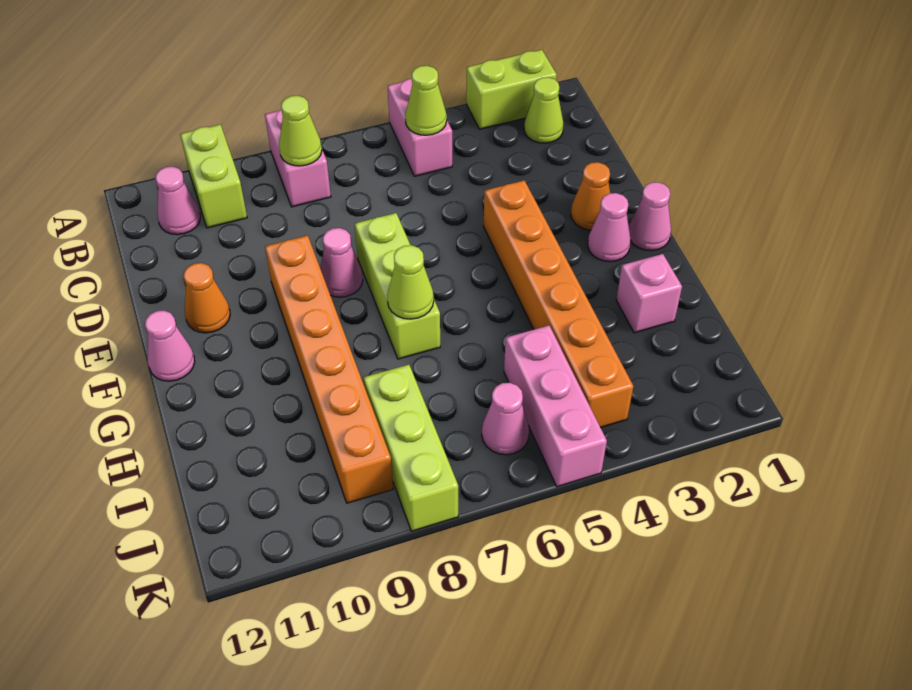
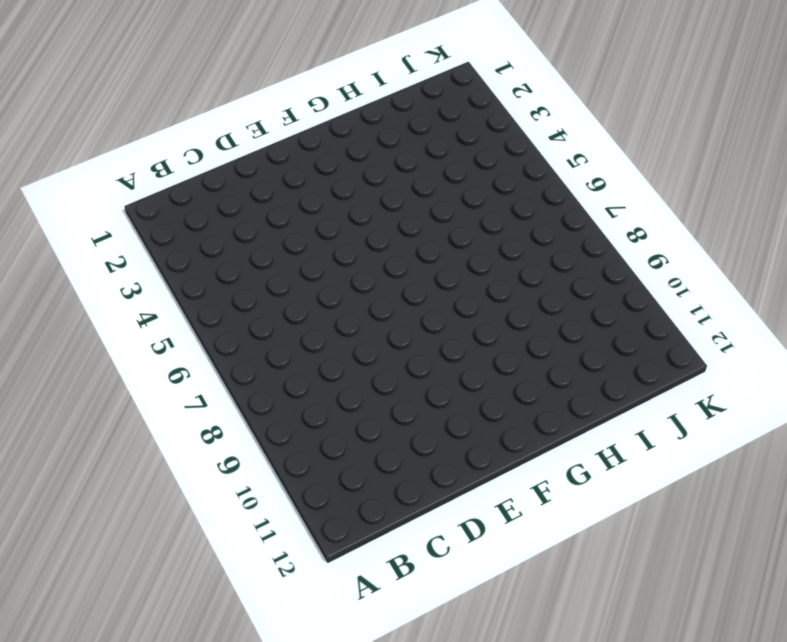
none -> lime 1x2 brick [466,50,557,129]
none -> pink 1x2 brick [388,79,452,176]
none -> pink 1x2 brick [265,109,331,207]

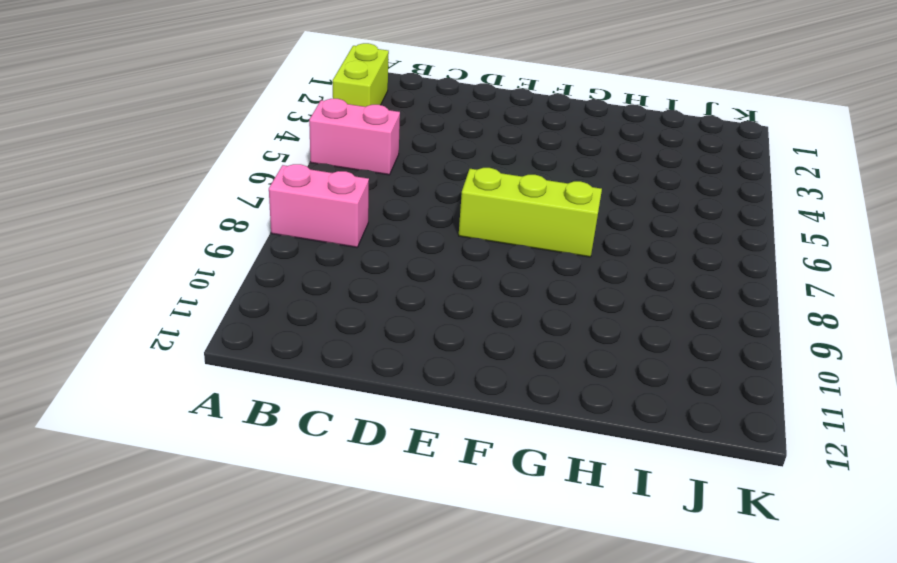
none -> lime 1x2 brick [180,124,247,228]
none -> lime 1x1 cone [524,77,564,143]
none -> pink 1x1 cone [155,167,200,235]

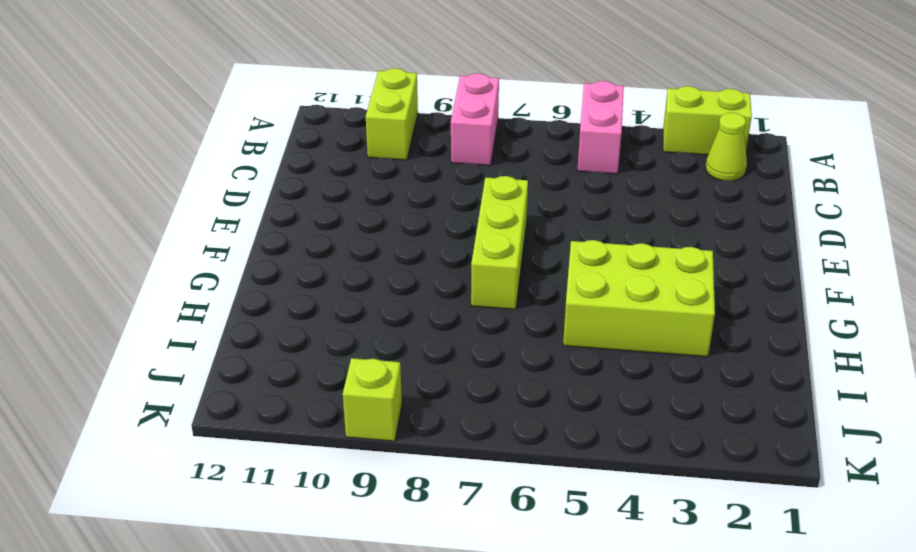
lime 2x3 brick [563,240,715,357] -> orange 1x6 brick [484,180,633,427]
lime 1x1 brick [343,358,402,441] -> none
none -> pink 1x1 cone [155,167,200,235]
none -> orange 1x1 cone [571,162,610,230]
none -> pink 1x1 cone [320,228,363,297]

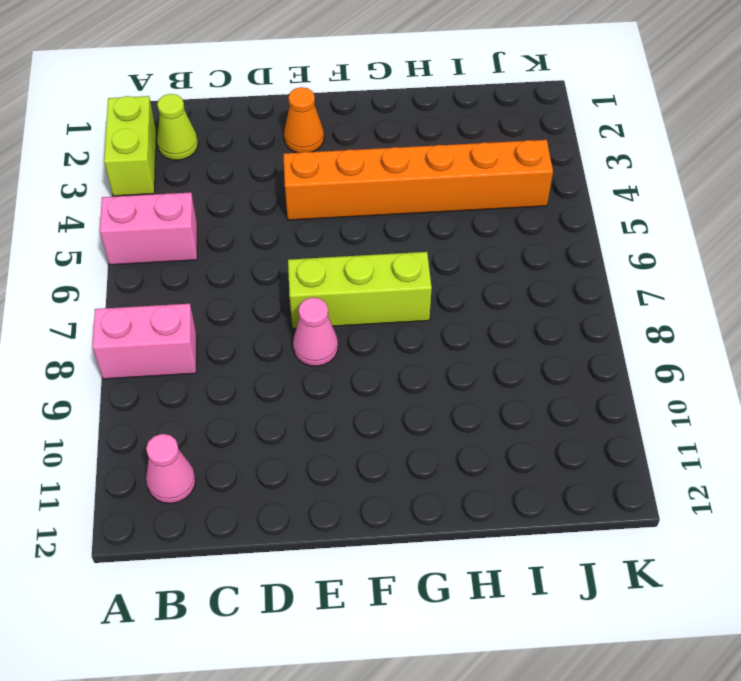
none -> lime 1x2 brick [180,124,247,228]
none -> orange 1x6 brick [265,235,393,503]
none -> orange 1x1 cone [184,263,230,333]

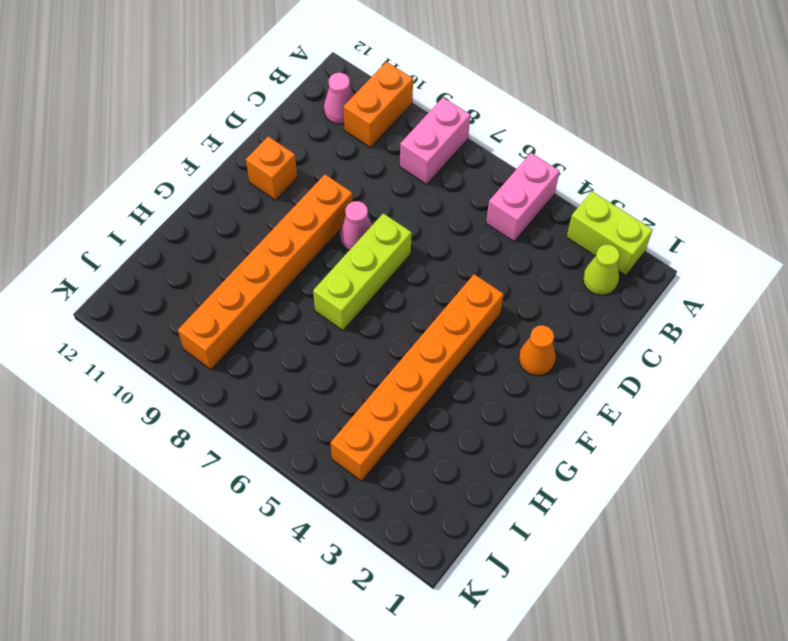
orange 1x2 brick [343,62,413,148] -> lime 1x2 brick [180,124,247,228]
orange 1x1 brick [246,136,297,200] -> orange 1x1 cone [184,263,230,333]
none -> pink 1x1 cone [629,182,671,251]
none -> pink 1x1 cone [588,193,631,262]
none -> pink 1x1 cone [145,311,195,381]

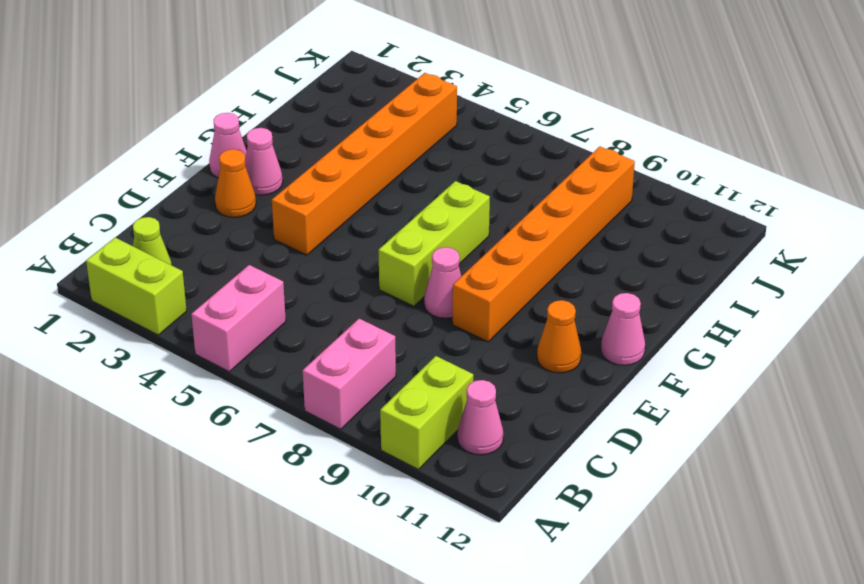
none -> pink 1x1 brick [616,254,682,333]
none -> pink 1x3 brick [504,326,607,487]
none -> lime 1x3 brick [364,365,458,531]

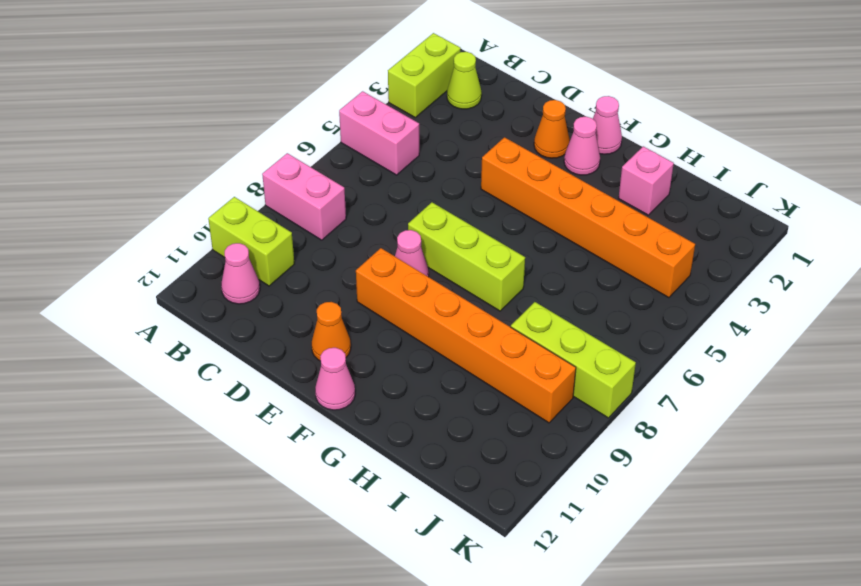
none -> pink 1x3 brick [504,326,607,487]
none -> pink 1x1 cone [482,383,529,455]
none -> lime 1x1 cone [405,66,447,135]

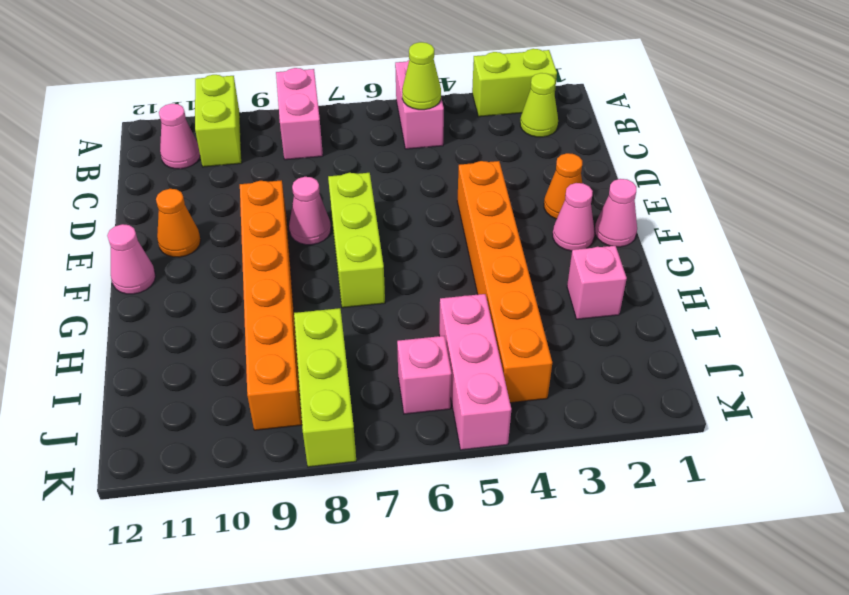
pink 1x1 brick [397,336,451,414] -> pink 1x1 cone [482,383,529,455]
none -> lime 1x1 cone [279,96,322,166]
none -> lime 1x1 cone [387,245,434,319]

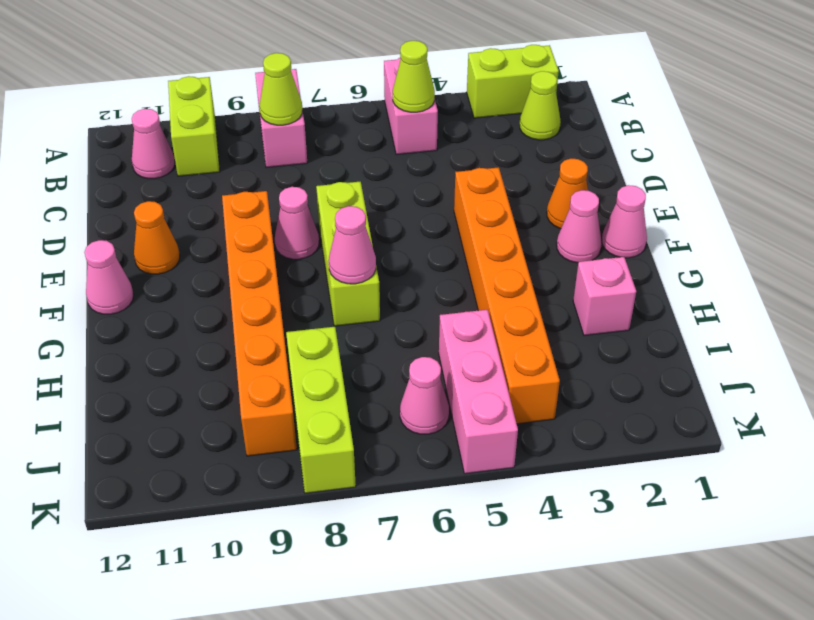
pink 1x1 cone [329,206,376,284] -> lime 1x1 cone [387,245,434,319]

